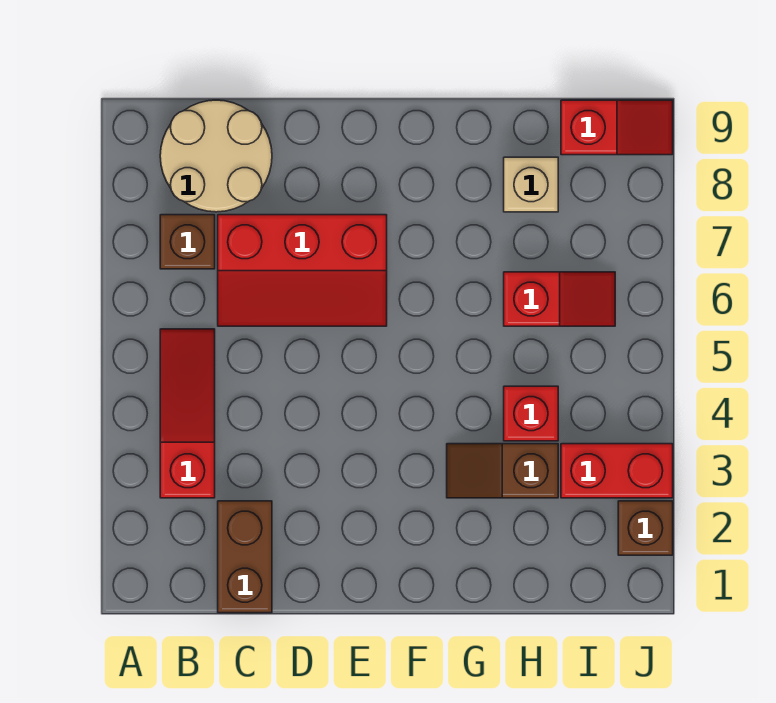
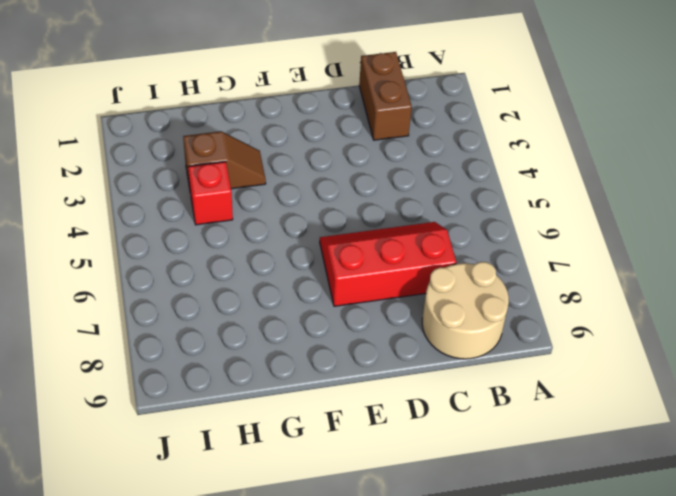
none -> red 1x3 slope [160,329,215,498]
none -> brown 1x1 brick [160,215,215,269]
none -> red 1x2 slope [504,272,615,326]

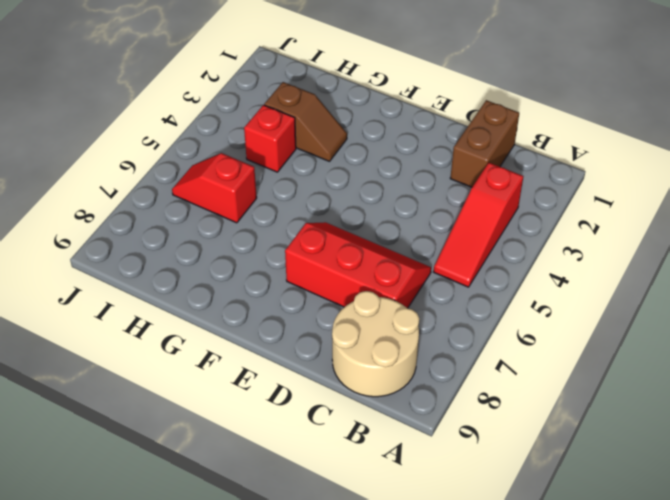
none -> brown 1x1 brick [160,215,215,269]
none -> tan 1x1 brick [504,157,558,212]
none -> red 1x2 brick [561,444,673,498]

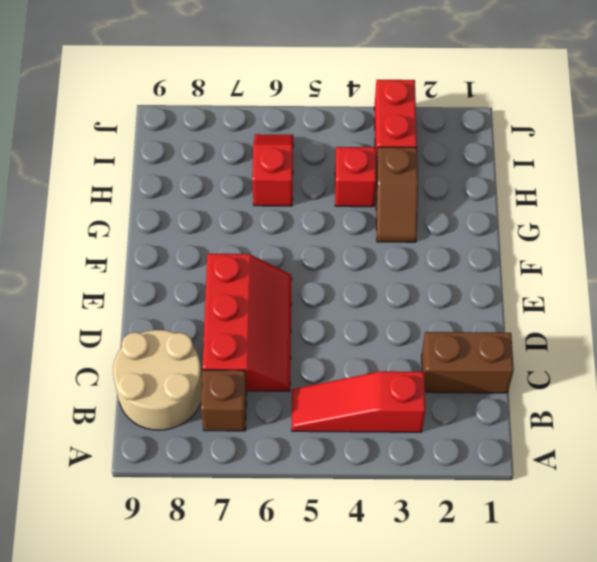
none -> tan 1x1 brick [504,157,558,212]
none -> red 1x2 slope [561,100,673,155]
none -> brown 1x1 brick [618,501,673,555]

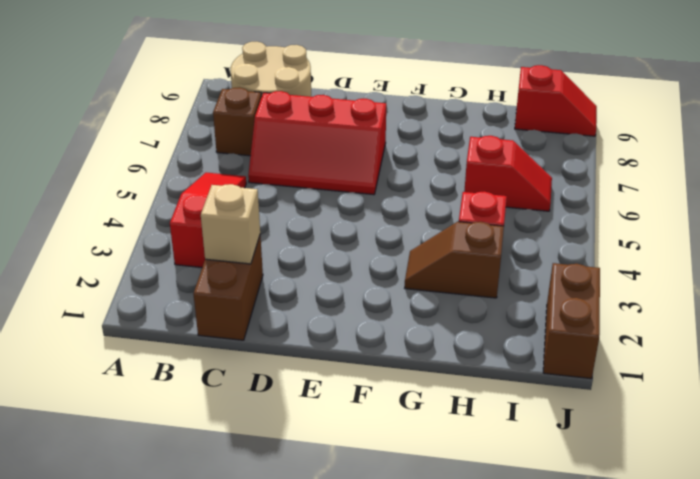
tan 1x1 brick [201,184,260,264] -> tan 1x1 brick moved to [504,157,558,212]
brown 1x2 brick [543,263,600,379] -> brown 1x1 brick [618,501,673,555]
none -> red 1x2 brick [561,444,673,498]

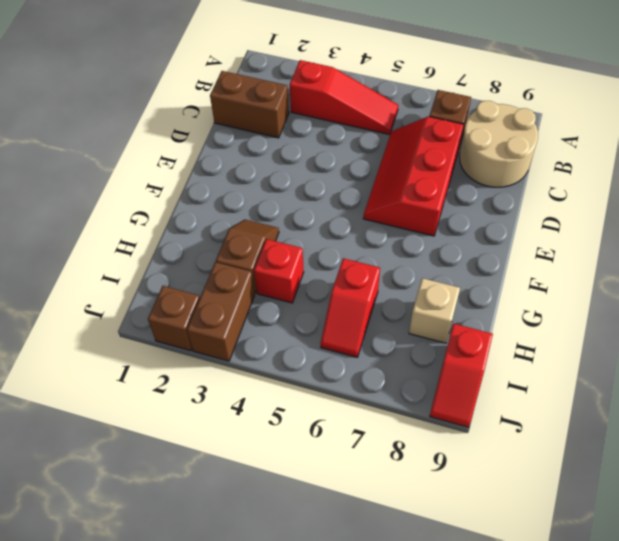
brown 1x2 brick [187,262,255,361] -> red 1x2 brick [561,444,673,498]

